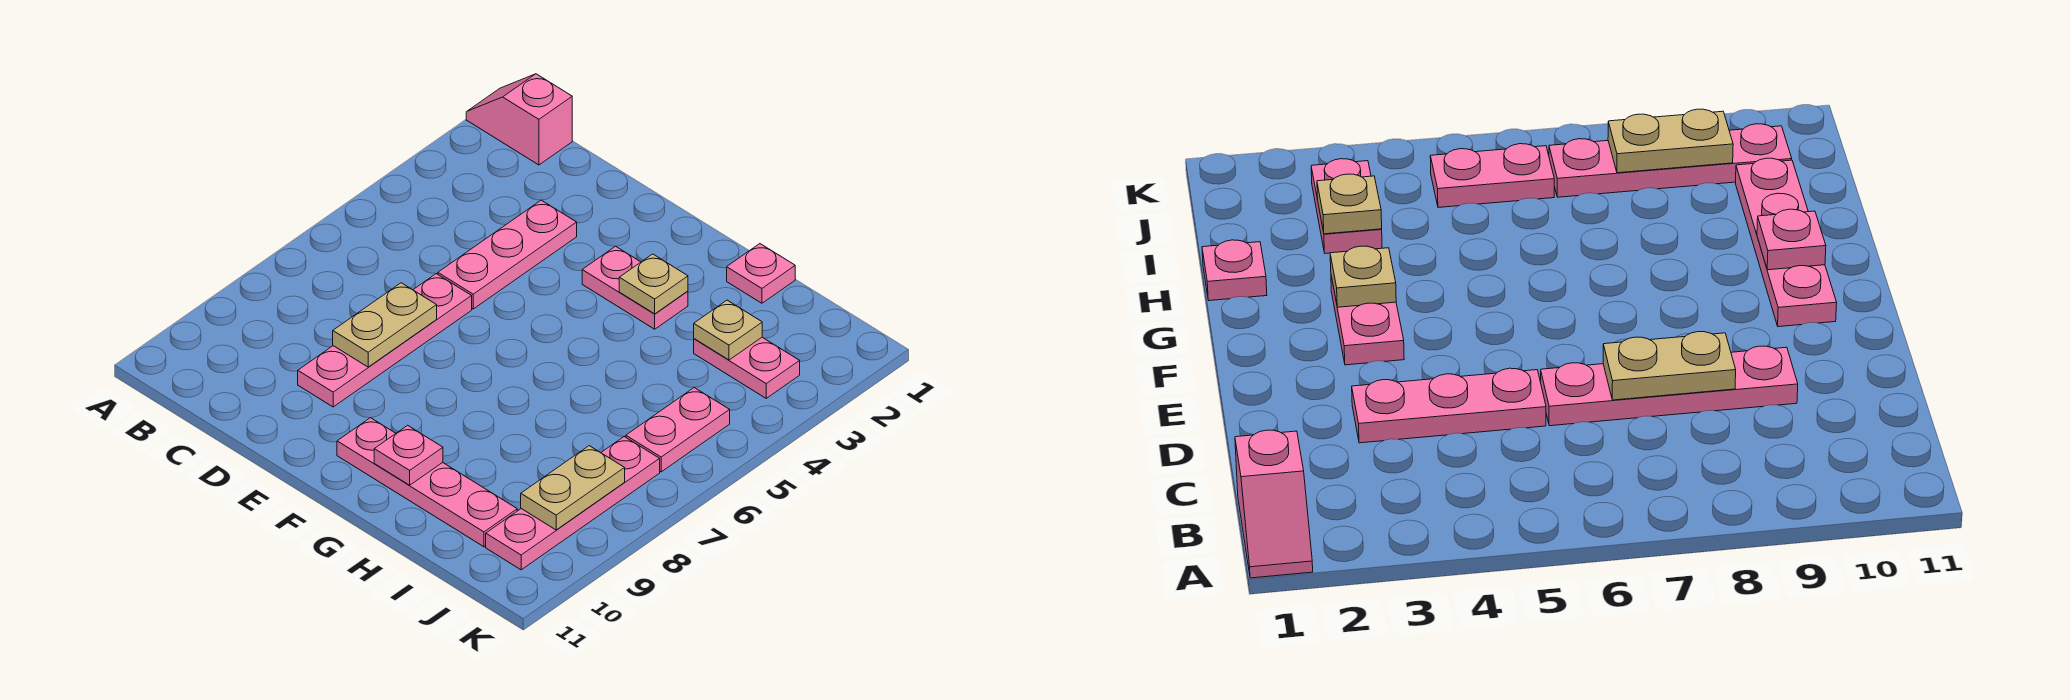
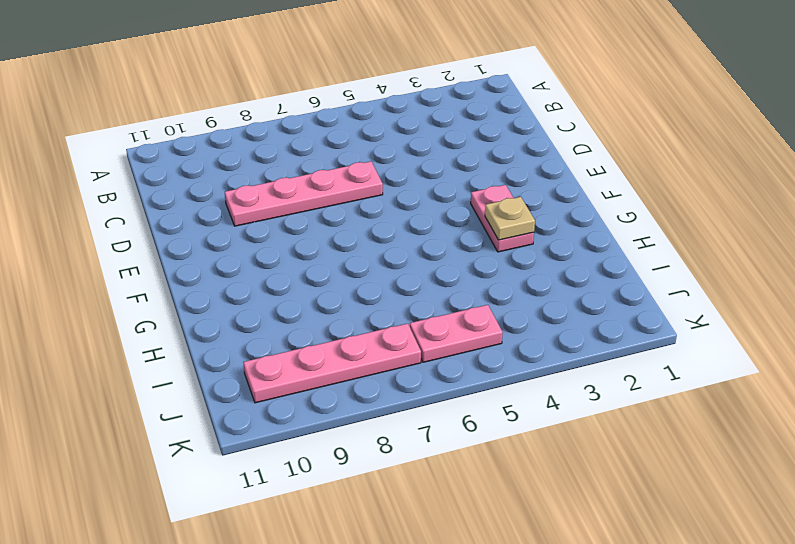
none -> pink 1x2 slope [466,74,572,165]
none -> pink 1x3 plate [438,200,577,309]
none -> pink 1x4 plate [337,418,517,547]

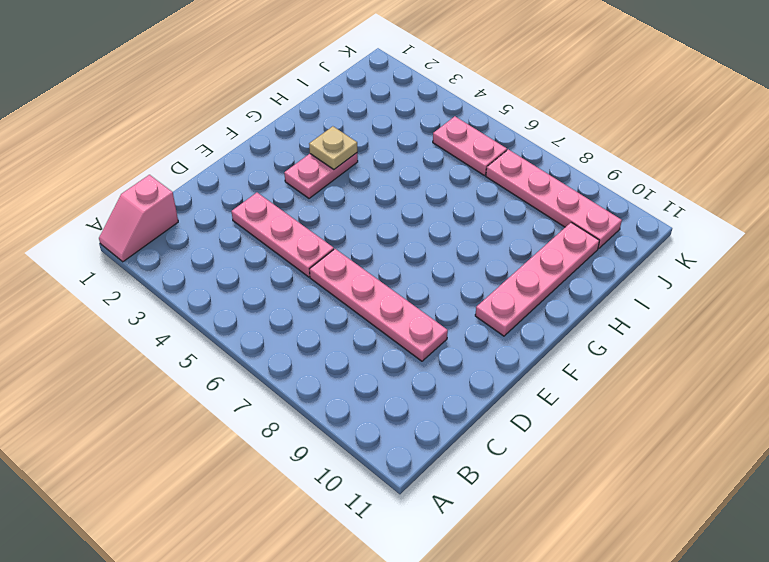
none -> pink 1x1 plate [727,244,795,303]
none -> pink 1x2 plate [694,337,800,398]
none -> tan 1x2 plate [333,283,437,367]

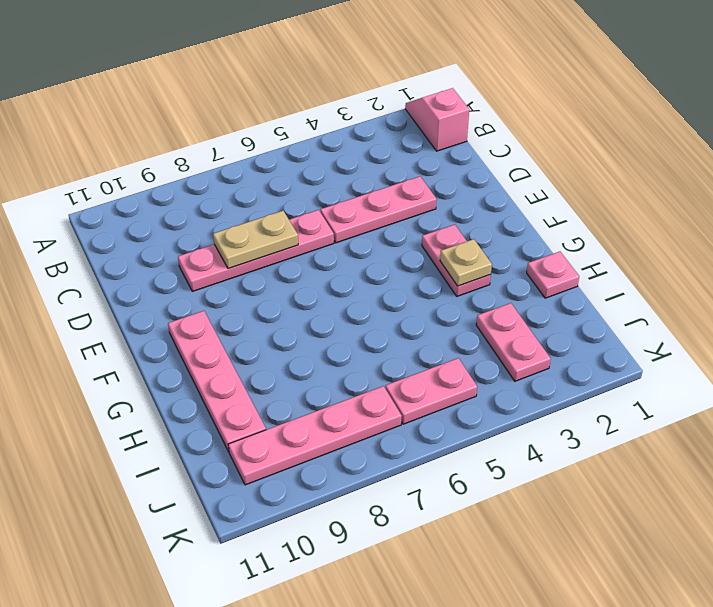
none -> pink 1x1 plate [374,425,443,485]
none -> tan 1x1 plate [694,300,762,360]
none -> tan 1x2 plate [521,446,625,530]

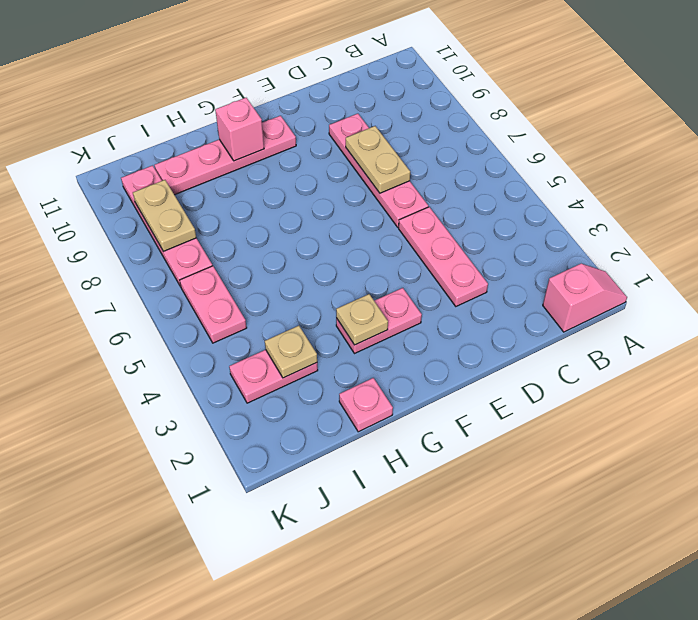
pink 1x1 brick [215,98,264,161] -> pink 1x1 plate [374,425,443,485]

